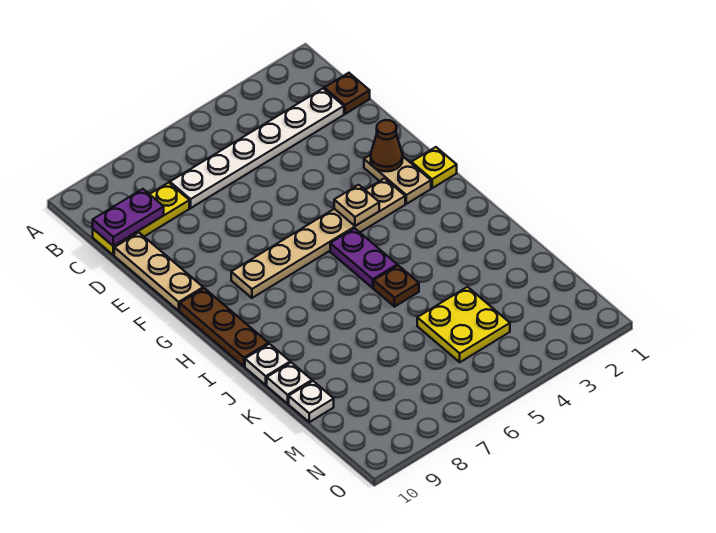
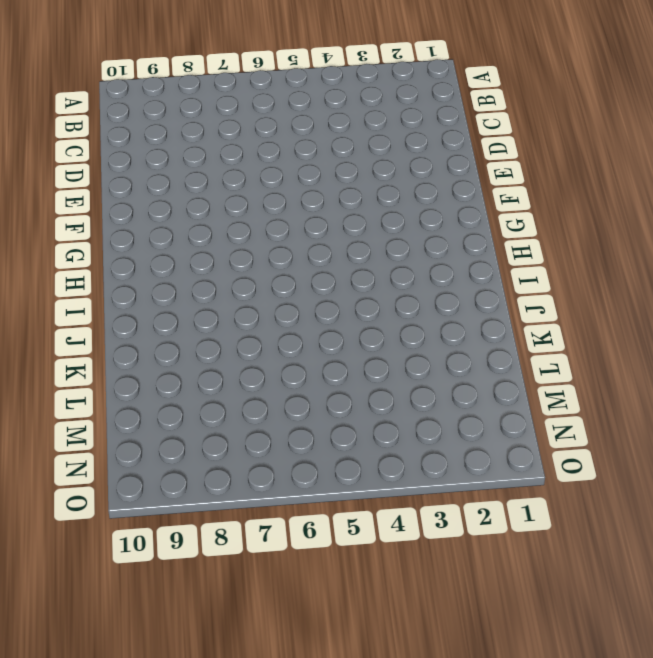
none -> brown 1x1 plate [324,73,370,114]
none -> white 1x6 plate [170,89,344,208]
none -> yellow 1x3 plate [93,183,189,255]

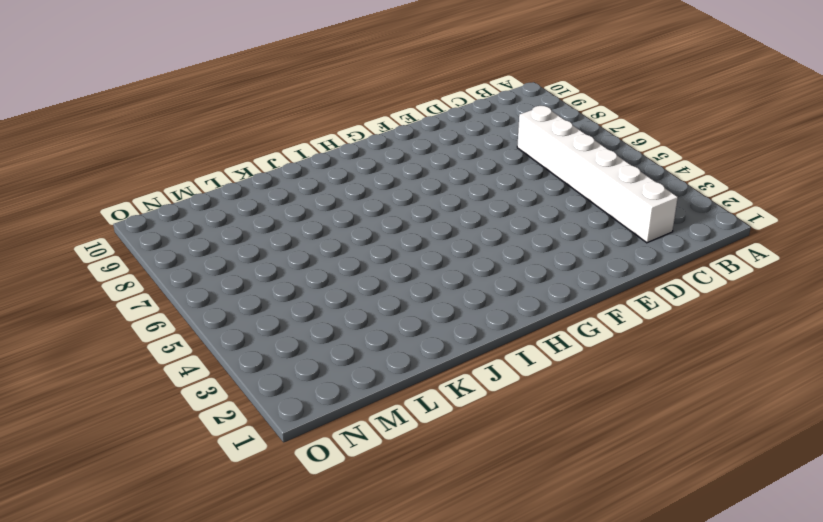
white 1x6 brick [517,106,678,243] -> white 1x6 plate [170,89,344,208]
none -> brown 1x1 plate [324,73,370,114]
none -> yellow 1x3 plate [93,183,189,255]
none -> tan 1x3 plate [114,233,203,311]

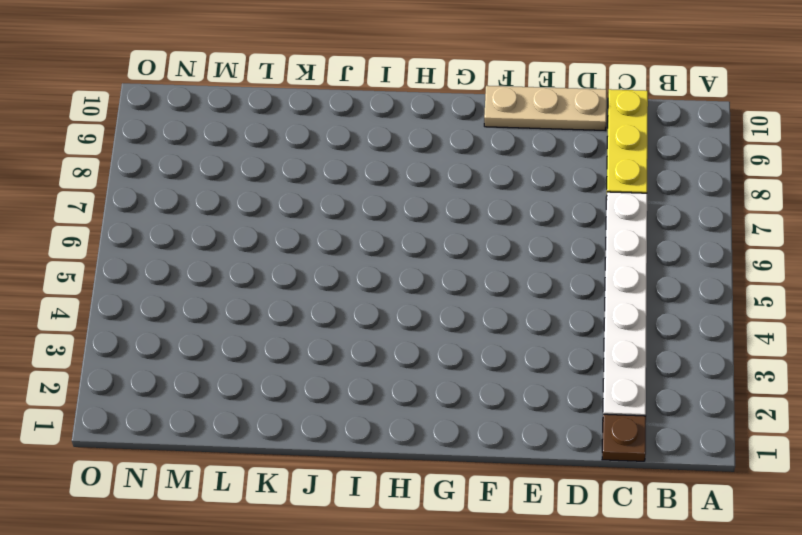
none -> tan 1x2 plate [364,155,431,204]
none -> yellow 1x1 plate [411,147,457,188]
none -> tan 1x6 plate [231,178,405,298]

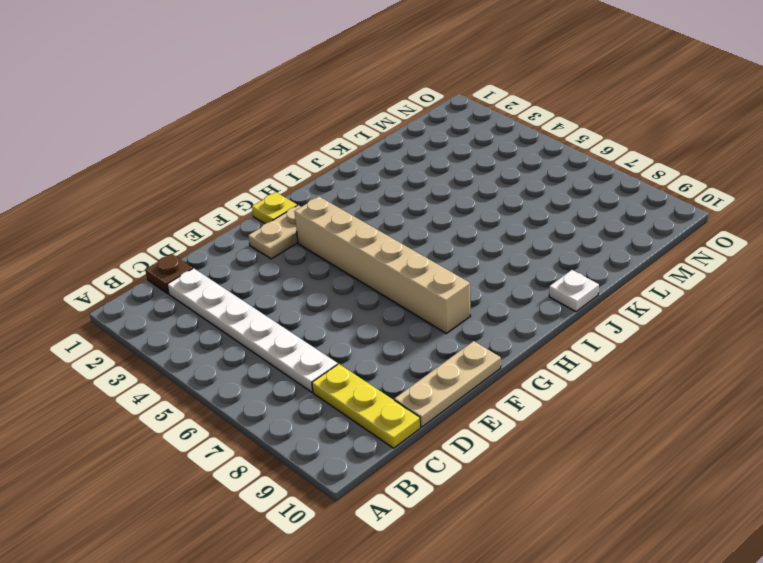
tan 1x6 brick [294,196,470,333] -> tan 1x6 plate [231,178,405,298]
none -> brown 1x3 plate [180,288,268,366]
none -> purple 1x2 plate [330,228,397,288]
none -> brown 1x1 plate [374,265,419,307]

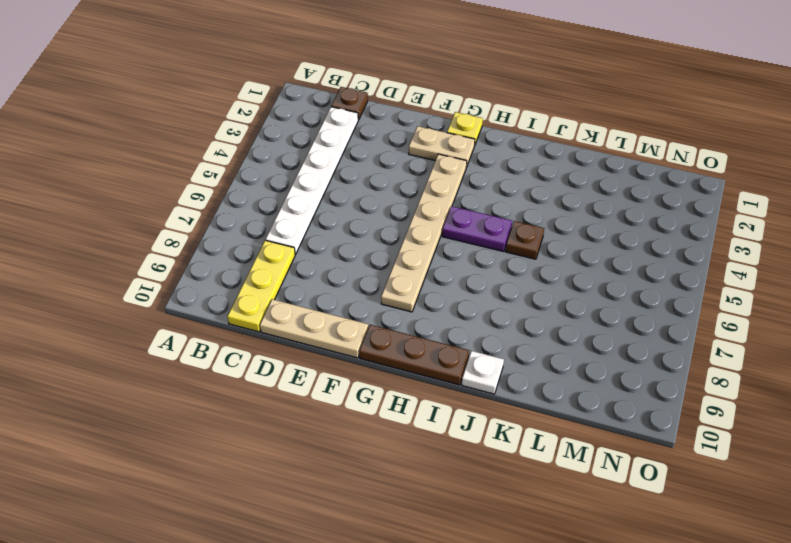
none -> white 1x1 plate [267,362,312,404]
none -> yellow 2x2 plate [417,287,510,362]
none -> white 1x1 plate [289,381,334,422]

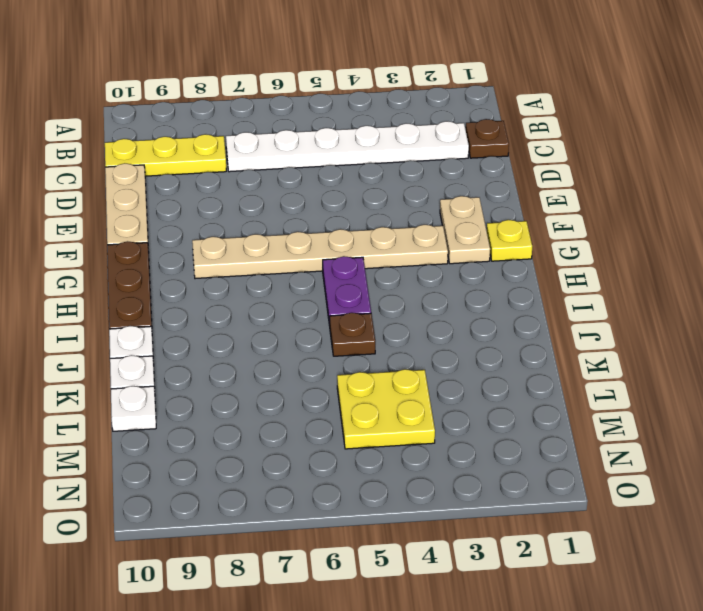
none -> purple 1x2 plate [93,189,164,246]
none -> brown 1x1 cone [371,120,403,171]
none -> tan 1x1 plate [334,185,379,226]

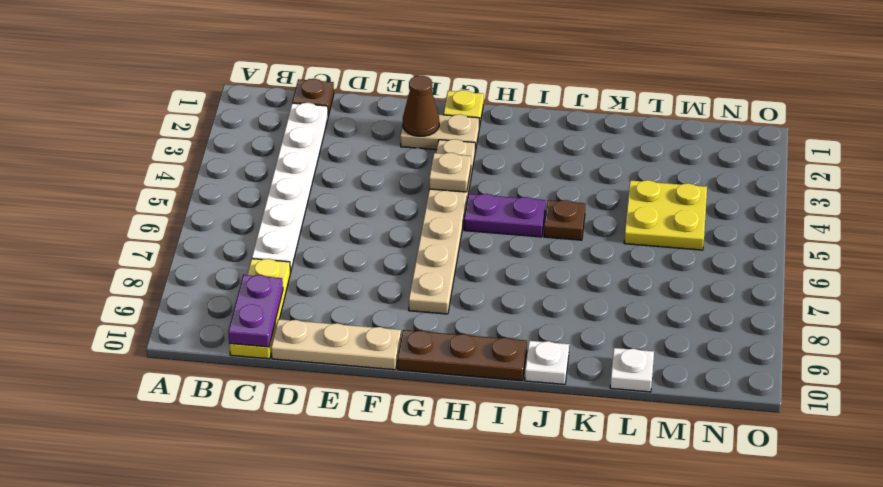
none -> white 1x1 plate [267,362,312,404]

